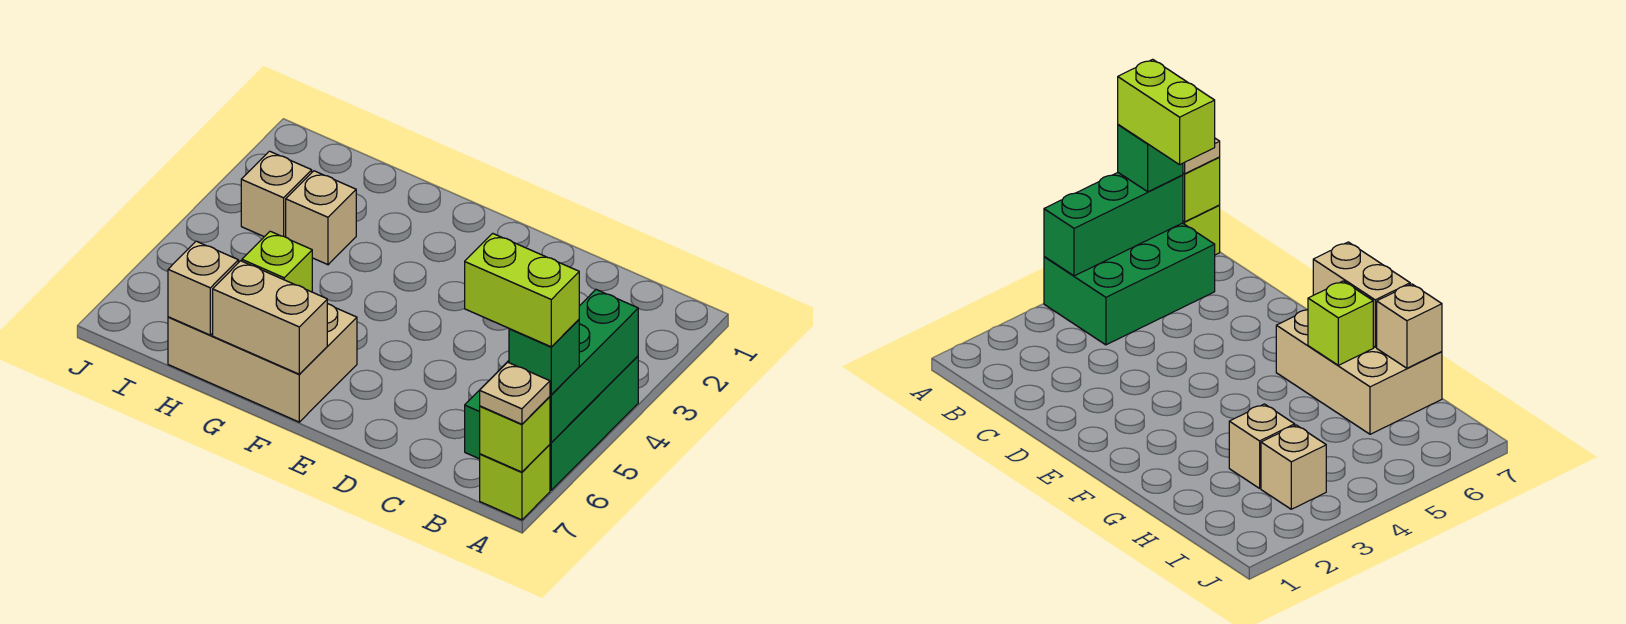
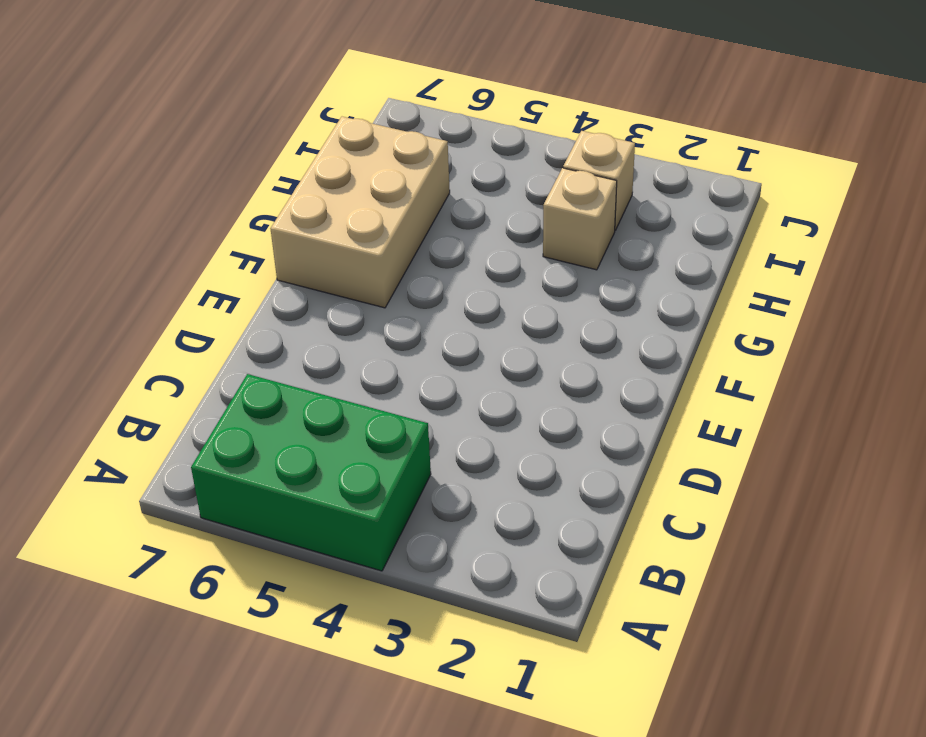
none -> lime 1x1 brick [480,445,550,520]
none -> green 1x3 brick [550,290,638,443]
none -> lime 1x1 brick [480,397,550,472]

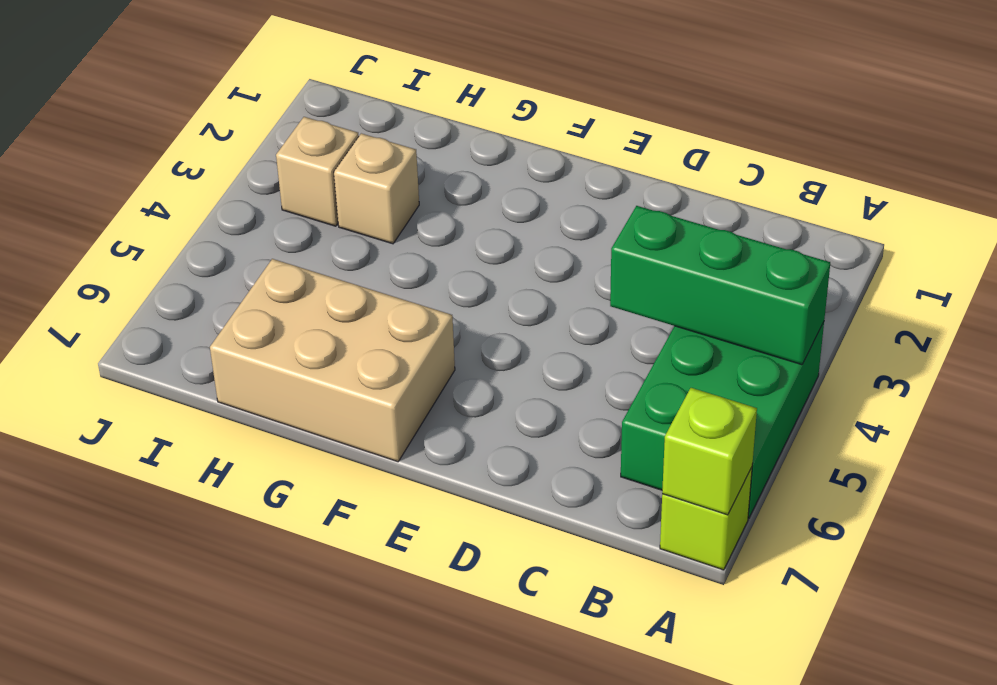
green 1x3 brick [610,206,830,365] -> green 1x3 brick turned to [550,290,638,443]
none -> tan 1x2 brick [213,261,327,374]
none -> lime 1x1 brick [242,231,312,292]
none -> tan 1x1 brick [168,241,238,335]

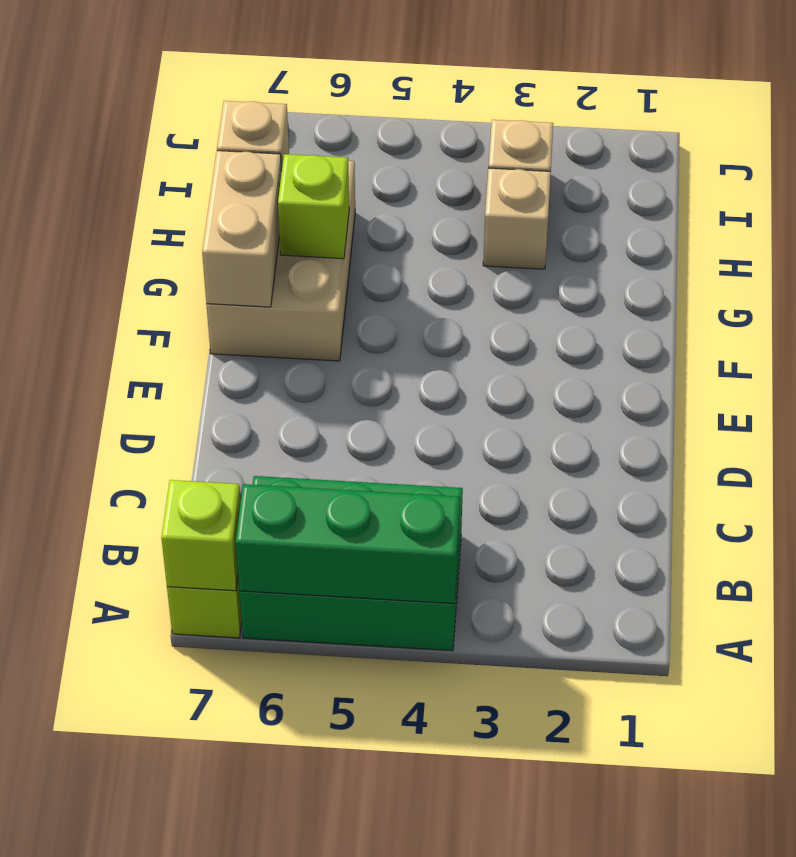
none -> green 1x1 brick [509,320,579,394]
none -> tan 1x1 plate [480,362,550,424]
none -> lime 1x2 brick [465,233,579,347]

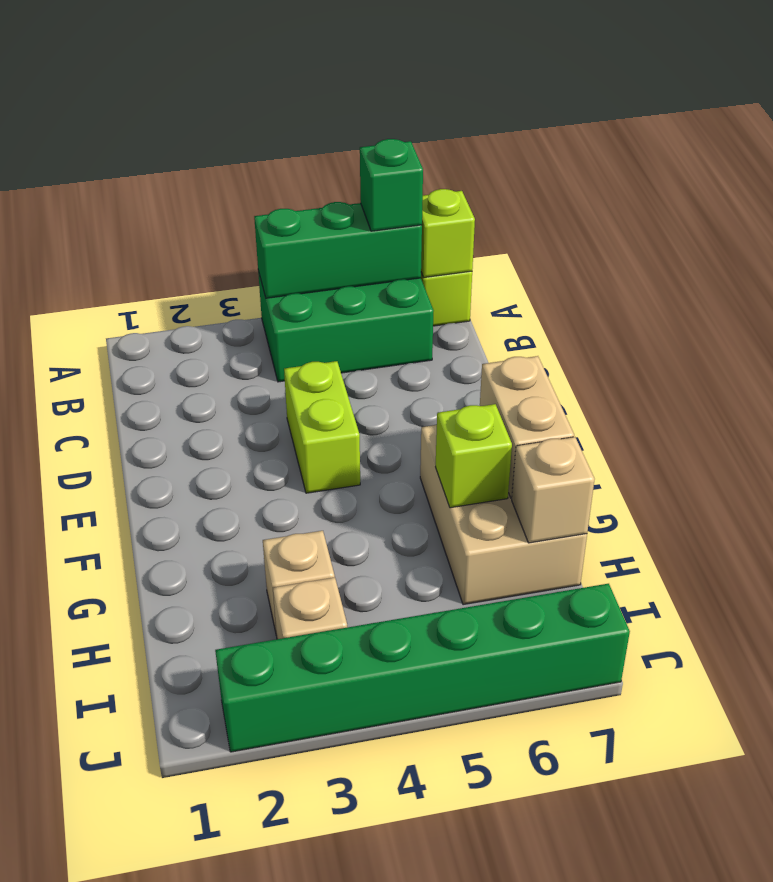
lime 1x2 brick [284,361,360,493] -> lime 1x2 brick moved to [465,233,579,347]
green 1x6 brick [215,584,630,752] -> none
none -> tan 1x1 plate [480,362,550,424]

